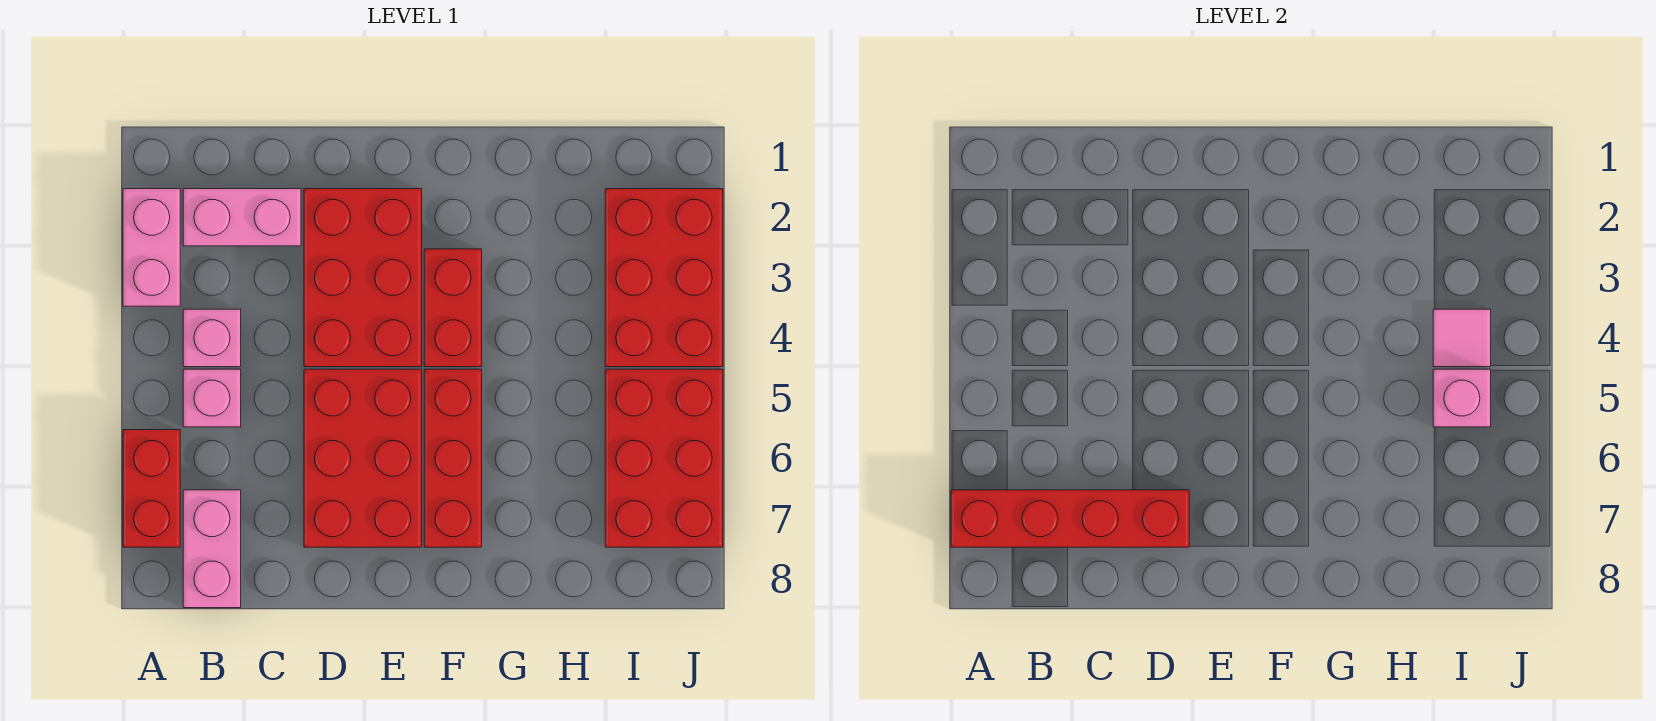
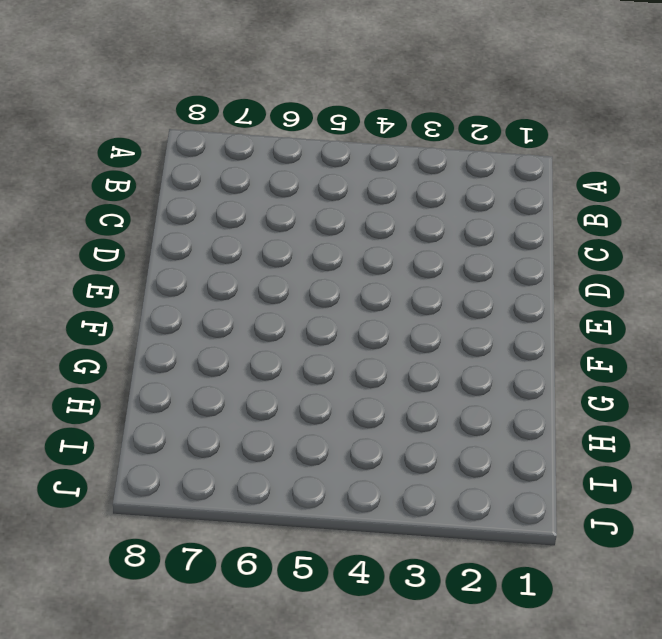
none -> pink 1x2 brick [123,189,180,306]
none -> red 1x2 brick [123,430,180,547]
none -> pink 1x2 brick [183,189,301,246]

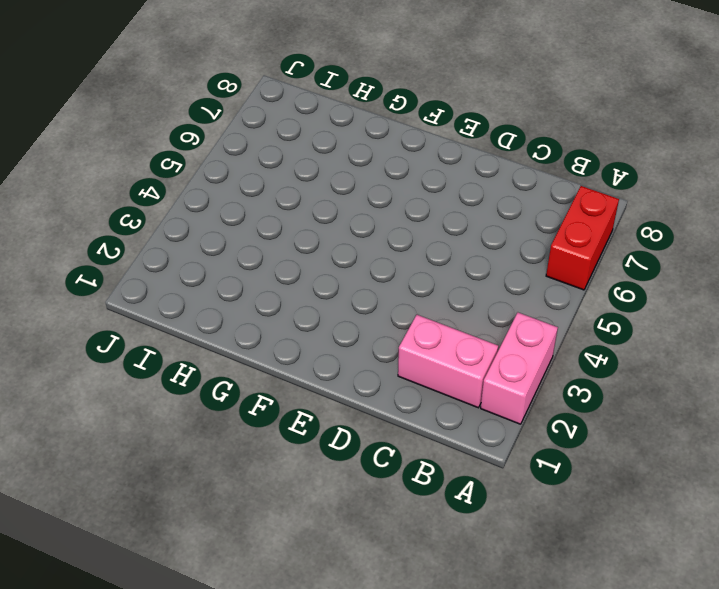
none -> pink 1x1 brick [183,309,241,367]
none -> pink 1x1 brick [183,369,241,427]
none -> pink 1x2 brick [183,490,241,608]

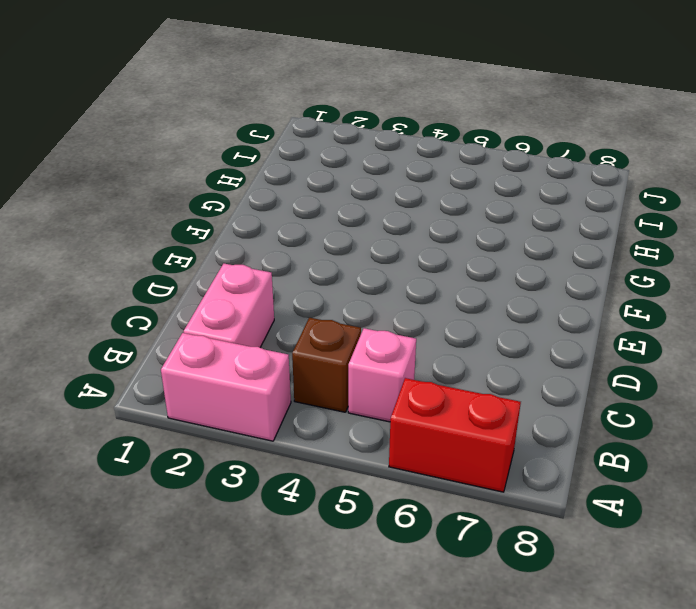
brown 1x1 brick [292,318,361,412] -> pink 1x1 brick [183,309,241,367]
none -> pink 1x2 brick [183,490,241,608]
none -> red 2x3 brick [304,189,422,367]
none -> red 2x3 brick [304,369,422,547]

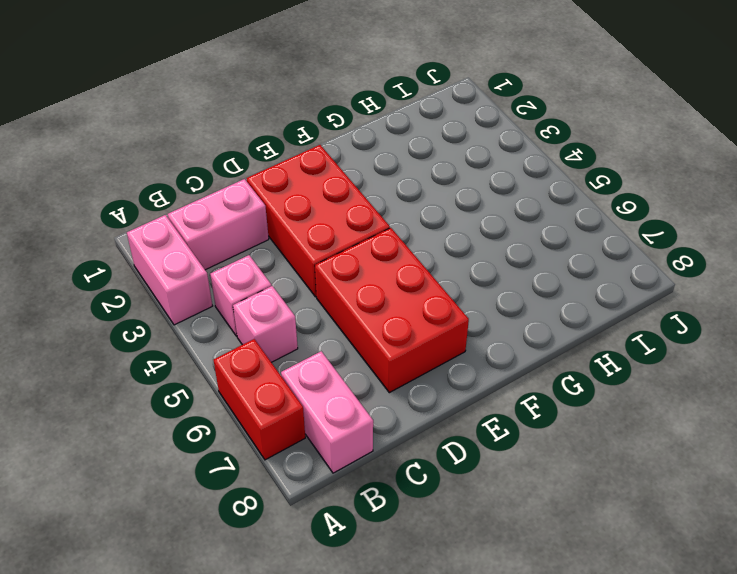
none -> red 1x2 brick [424,249,482,367]
none -> red 1x3 brick [424,369,482,547]
none -> red 2x3 brick [605,189,723,367]

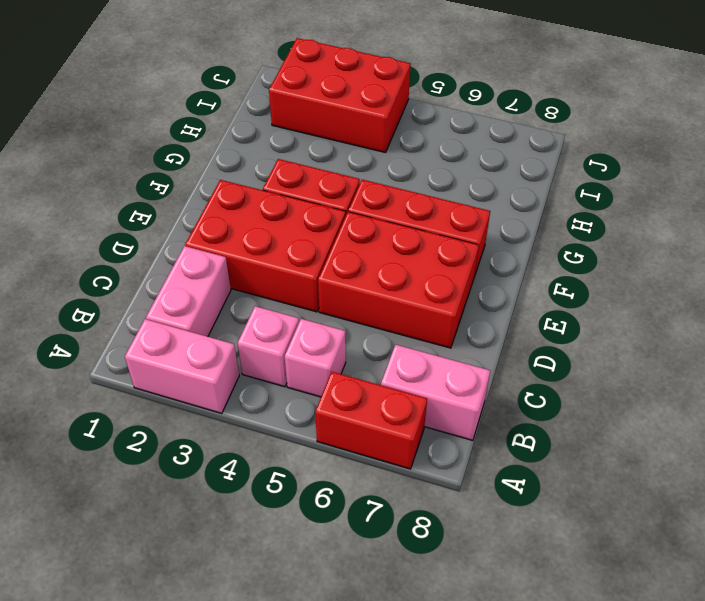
none -> red 2x3 brick [605,369,723,547]
none -> red 1x4 brick [951,490,1189,547]
none -> pink 1x1 tile [1433,309,1491,367]

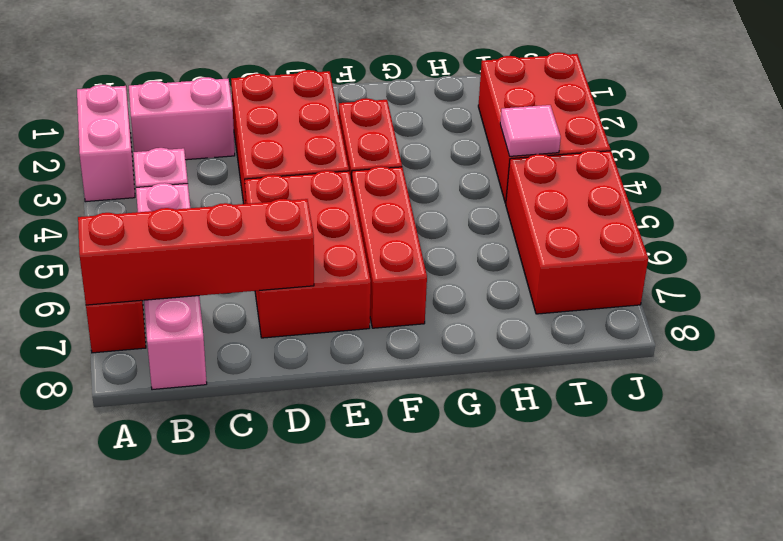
none -> pink 1x1 brick [1433,369,1491,427]

